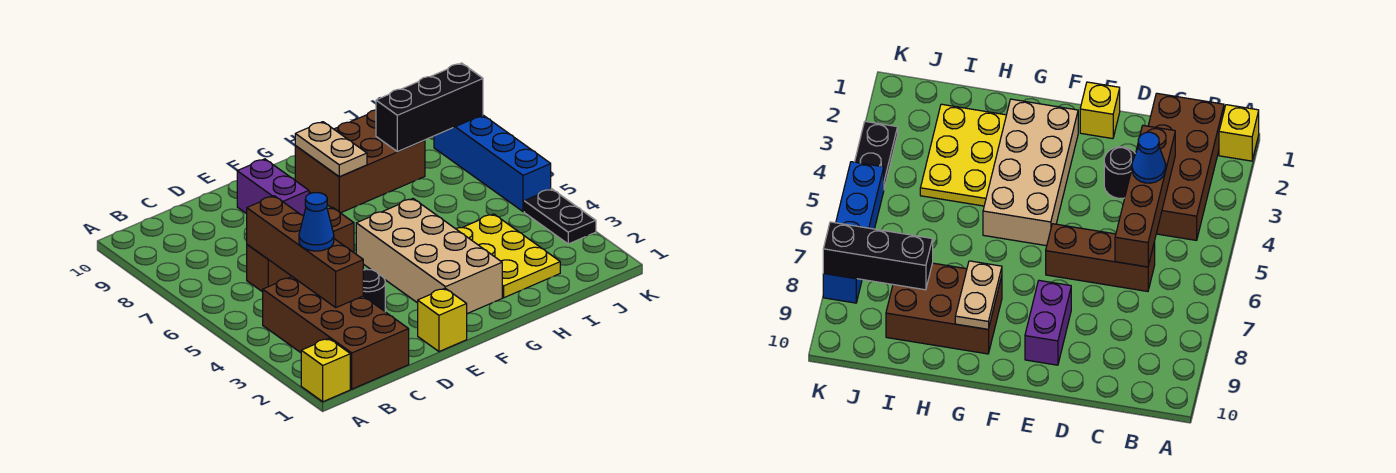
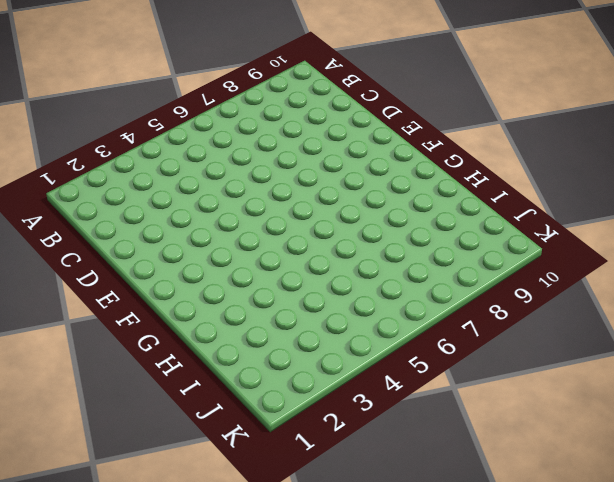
none -> yellow 1x1 brick [301,338,350,402]
none -> brown 2x4 brick [263,277,409,389]
none -> brown 1x3 brick [247,207,354,292]

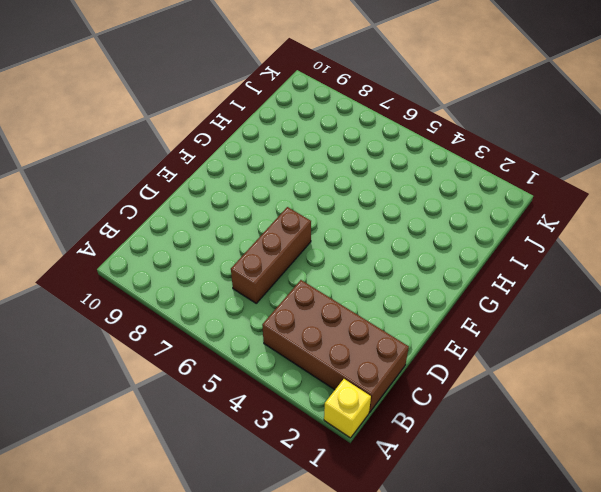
none -> black 1x1 round brick [363,269,385,311]
none -> yellow 1x1 brick [418,288,467,352]
none -> purple 1x2 brick [237,159,309,216]

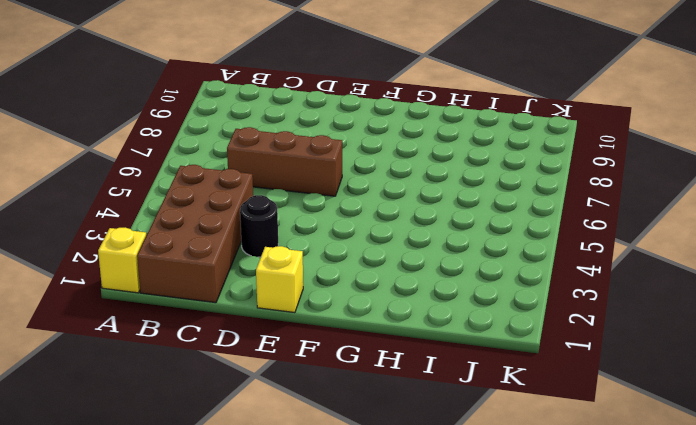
none -> purple 1x2 brick [237,159,309,216]
none -> tan 2x4 brick [356,199,502,314]
none -> brown 2x3 brick [295,110,425,213]

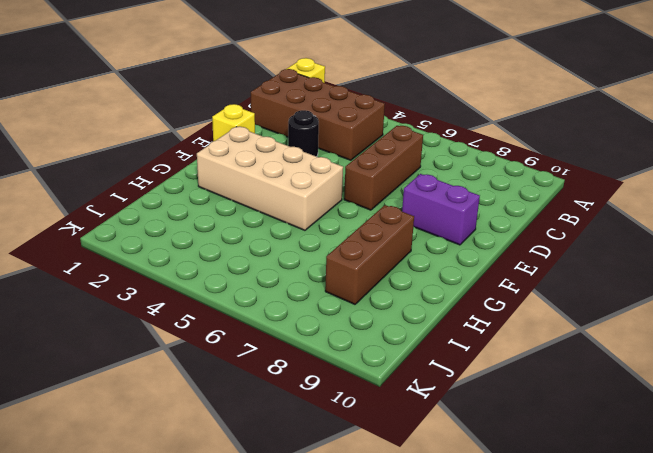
brown 1x3 brick [325,205,414,304] -> brown 2x3 brick [295,110,425,213]
none -> yellow 2x3 plate [456,214,560,298]
none -> black 1x2 plate [524,189,596,244]
none -> blue 1x4 brick [434,115,551,212]

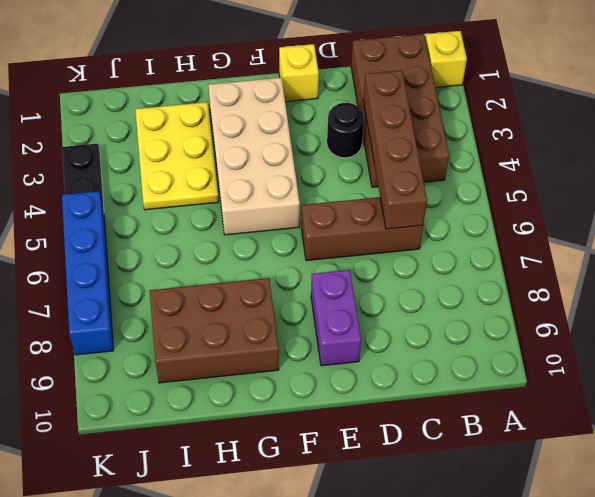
none -> tan 1x2 plate [295,122,367,177]
none -> black 1x3 brick [376,63,483,152]
none -> blue 1x1 cone [299,193,334,251]

